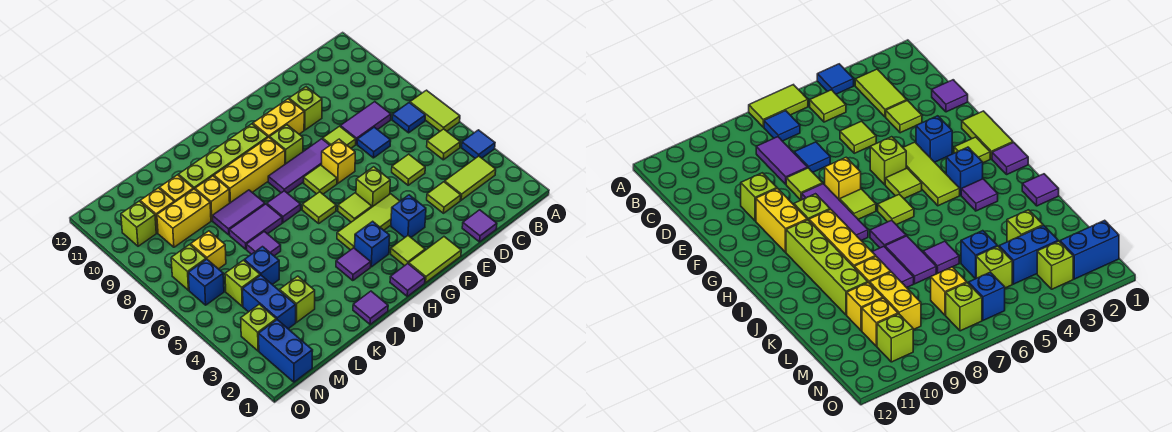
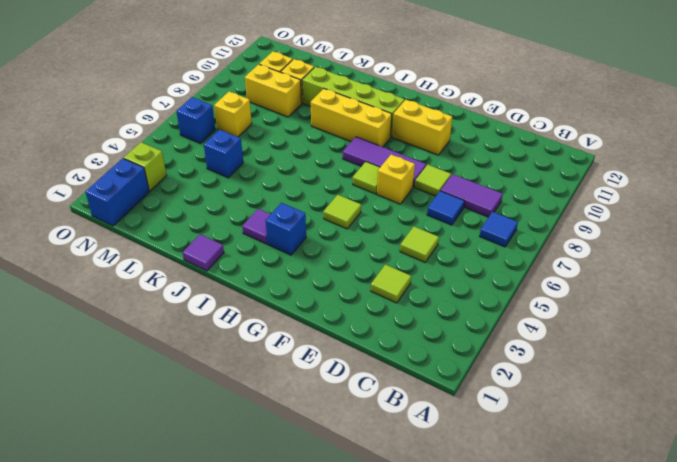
none -> blue 1x1 tile [462,130,495,158]
none -> lime 1x2 tile [410,90,460,131]
none -> lime 1x2 tile [445,156,496,200]
none -> lime 1x1 tile [427,129,460,160]

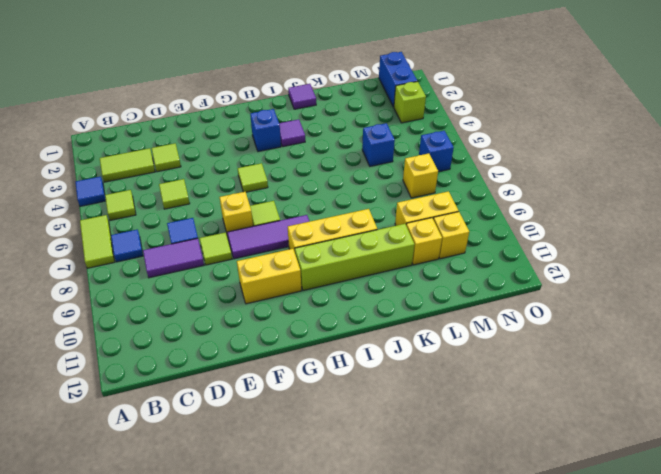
none -> purple 1x1 tile [462,210,497,242]
none -> lime 1x1 brick [289,87,322,130]
none -> lime 1x2 tile [409,237,461,283]
none -> blue 1x1 brick [391,195,426,238]

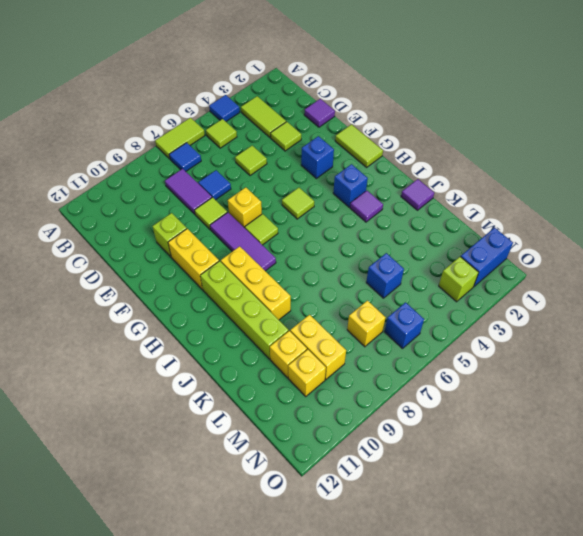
none -> lime 1x3 tile [337,194,400,250]
none -> lime 1x1 brick [356,167,390,207]
none -> lime 1x1 tile [391,236,425,266]
none -> lime 1x1 brick [270,125,303,164]

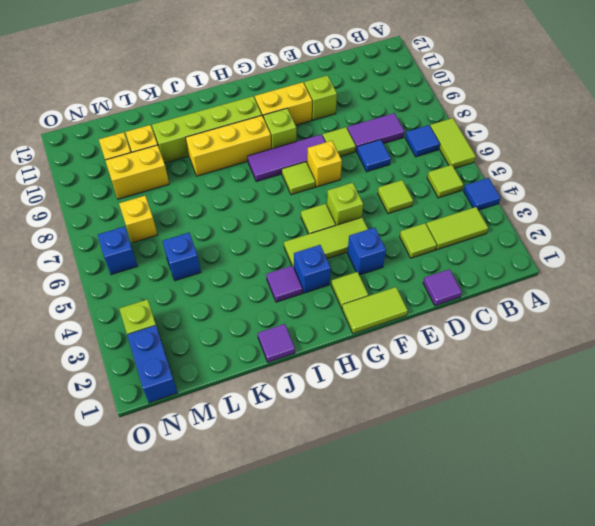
none -> purple 1x1 tile [390,264,425,296]
none -> lime 1x1 tile [302,192,336,223]
none -> purple 1x1 tile [267,191,301,223]
none -> purple 1x2 tile [229,204,282,249]

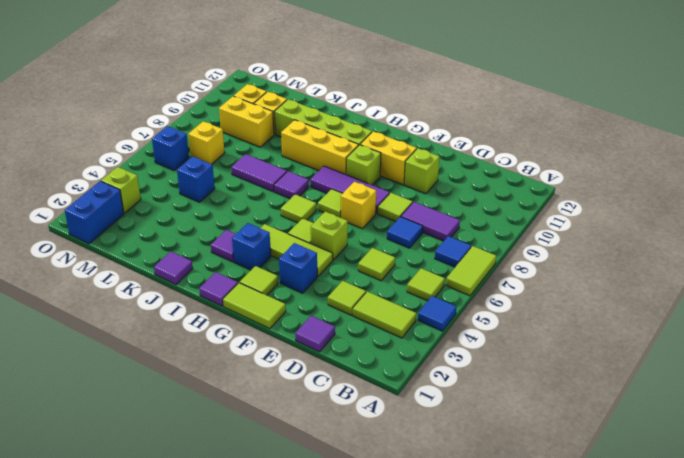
none -> purple 1x2 tile [213,190,265,235]
none -> purple 1x1 tile [246,231,281,256]
none -> yellow 1x1 brick [195,176,230,221]
none -> lime 1x1 brick [280,276,315,322]

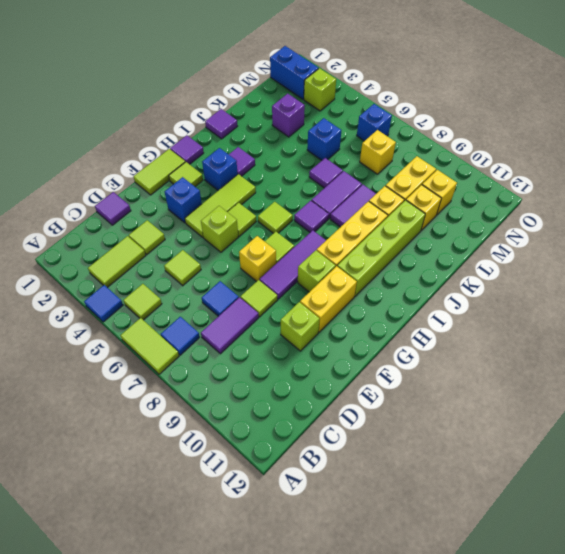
purple 1x1 brick [272,94,305,137] -> lime 1x1 brick [280,276,315,322]
none -> blue 1x2 brick [243,275,296,329]
none -> lime 1x1 brick [225,260,260,306]
none -> lime 1x1 brick [171,245,206,290]
none -> lime 1x1 brick [121,201,156,246]

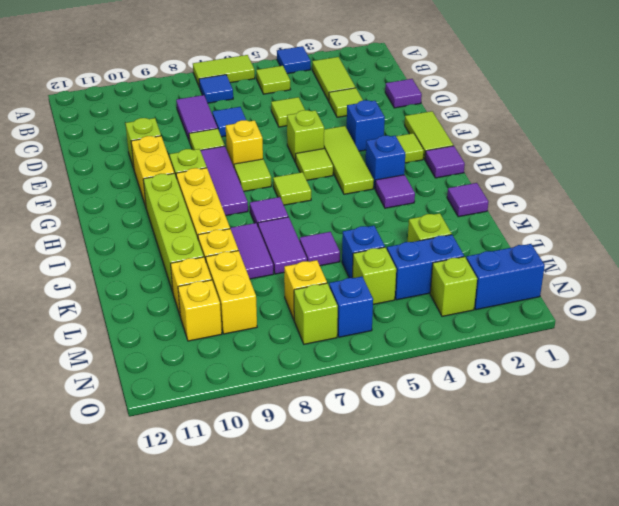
none -> lime 1x1 brick [121,201,156,246]

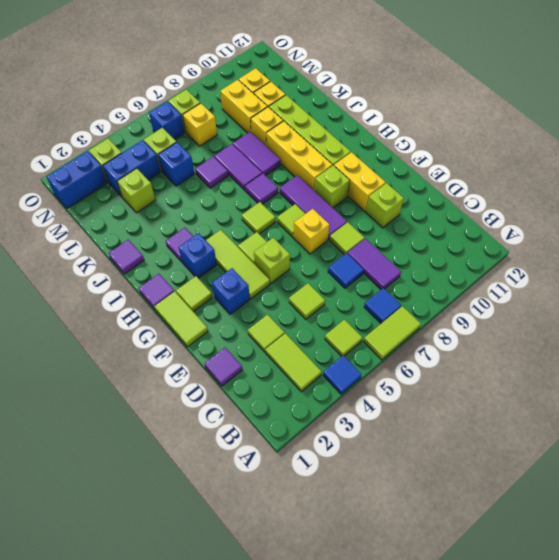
none -> lime 1x1 brick [121,201,156,246]

